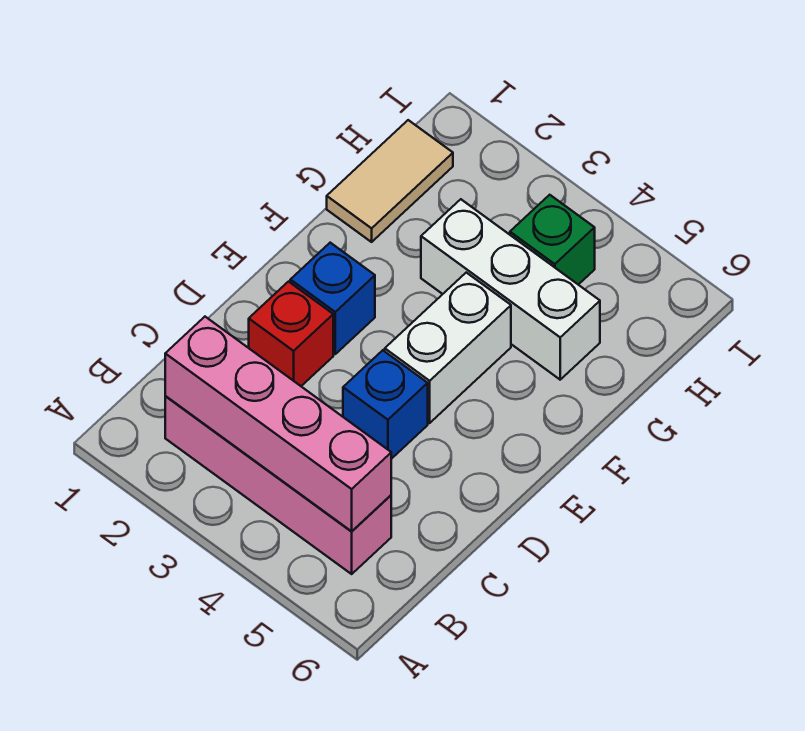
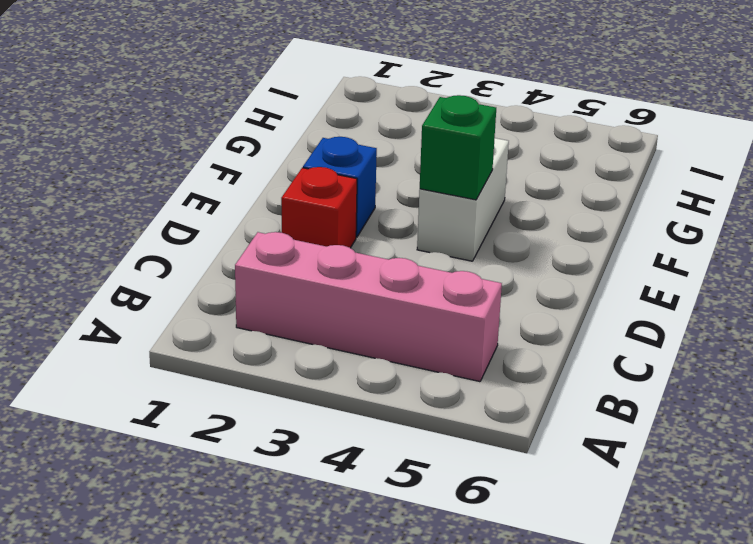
green 1x1 brick [420,95,496,200] -> green 1x1 brick moved to [510,195,595,285]
none -> blue 1x1 brick [343,350,428,459]
none -> tan 1x2 tile [327,120,453,242]

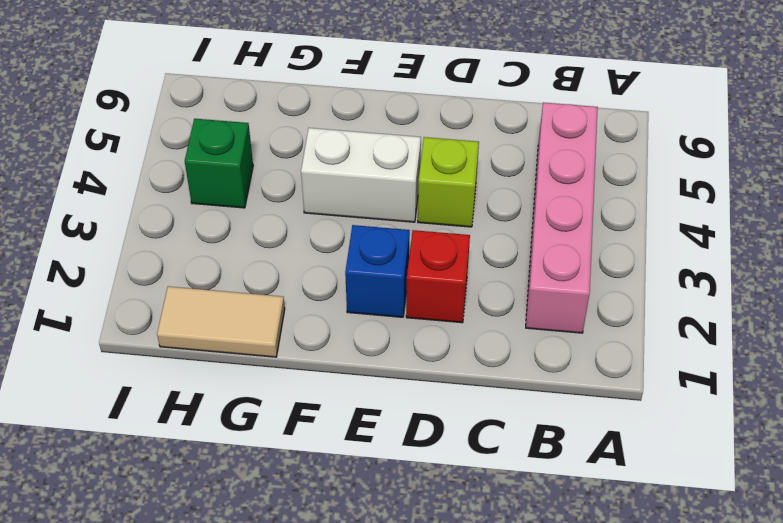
lime 1x1 brick [418,137,479,227] -> blue 1x1 brick [343,350,428,459]
none -> white 1x3 brick [421,199,600,380]
none -> pink 1x4 brick [165,317,391,531]

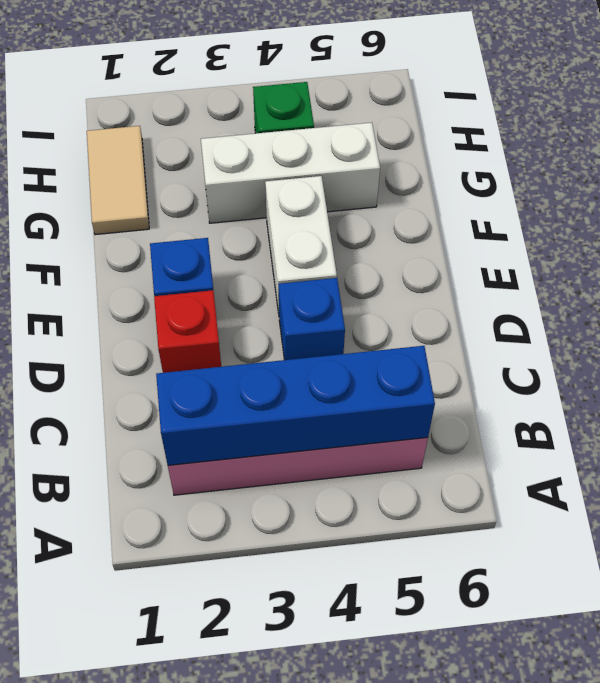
blue 1x4 brick [156,346,435,465] -> pink 1x4 brick [165,317,391,531]

